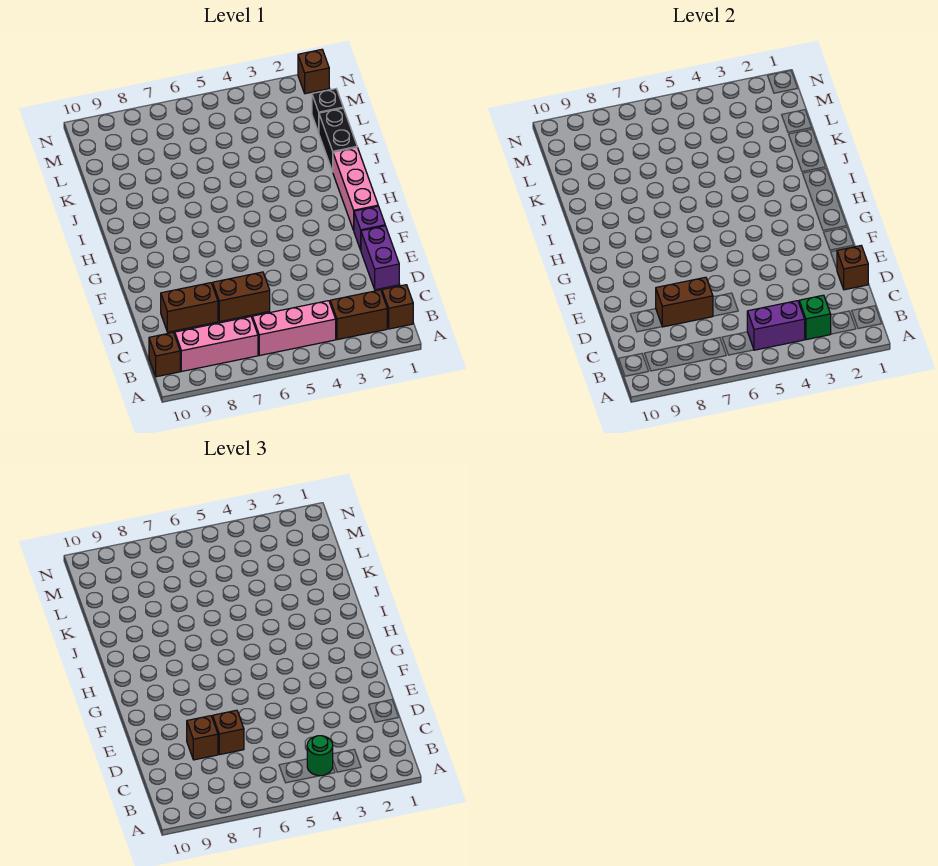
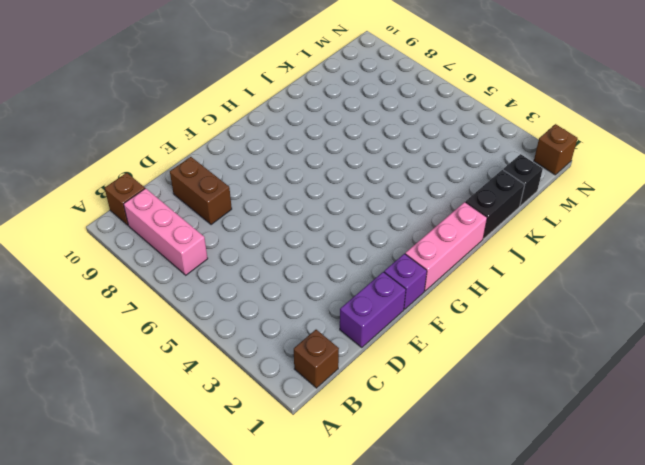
none -> brown 1x2 brick [330,290,387,340]
none -> pink 1x3 brick [253,301,336,356]
none -> brown 1x2 brick [213,272,270,322]

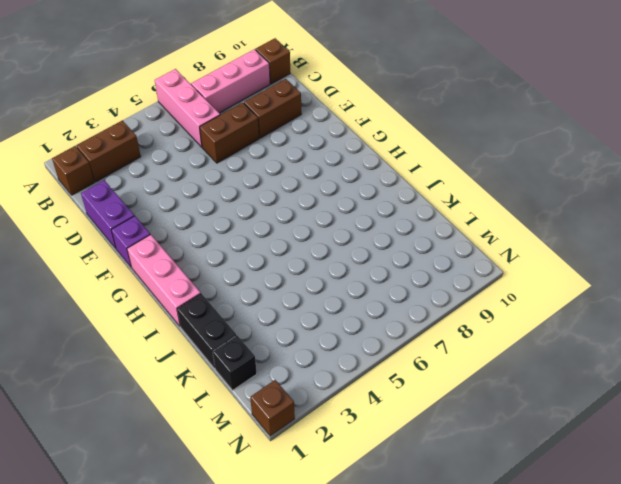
pink 1x3 brick [155,69,220,147] -> pink 1x3 brick turned to [253,301,336,356]
none -> green 1x1 brick [799,295,831,340]
none -> purple 1x2 brick [747,301,805,350]
none -> brown 1x1 brick [837,246,868,290]

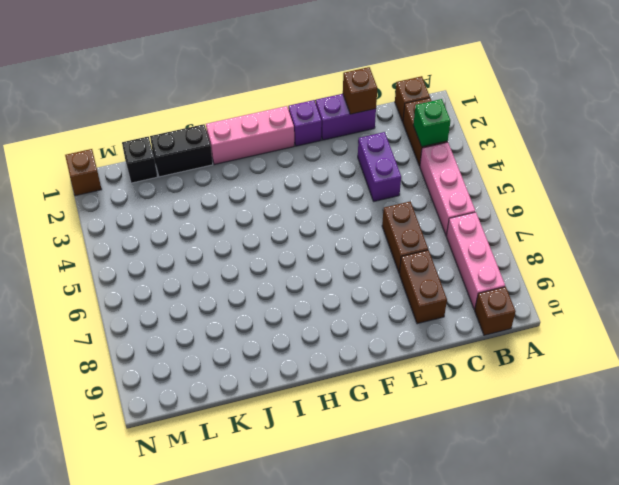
purple 1x2 brick [358,132,401,201] -> purple 1x2 brick moved to [747,301,805,350]
none -> brown 1x2 brick [656,277,713,327]
none -> green 1x1 round brick [307,736,333,776]
none -> brown 1x1 brick [213,710,244,755]

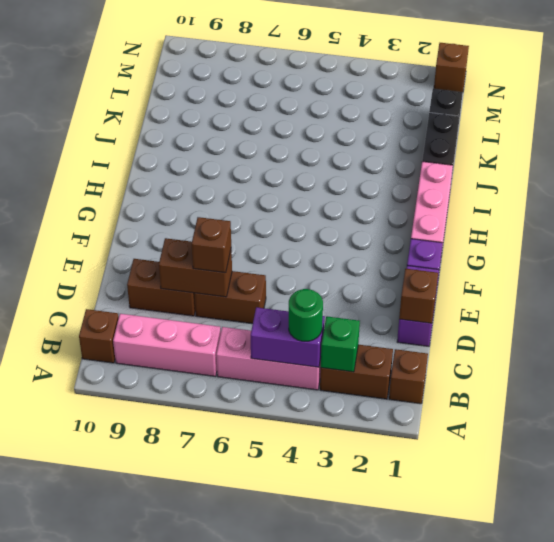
none -> brown 1x1 brick [187,716,218,760]

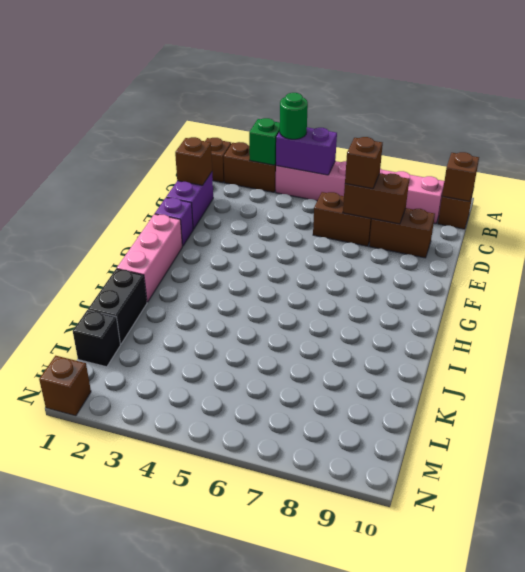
brown 1x1 brick [442,152,479,202] -> brown 1x1 brick moved to [187,716,218,760]

